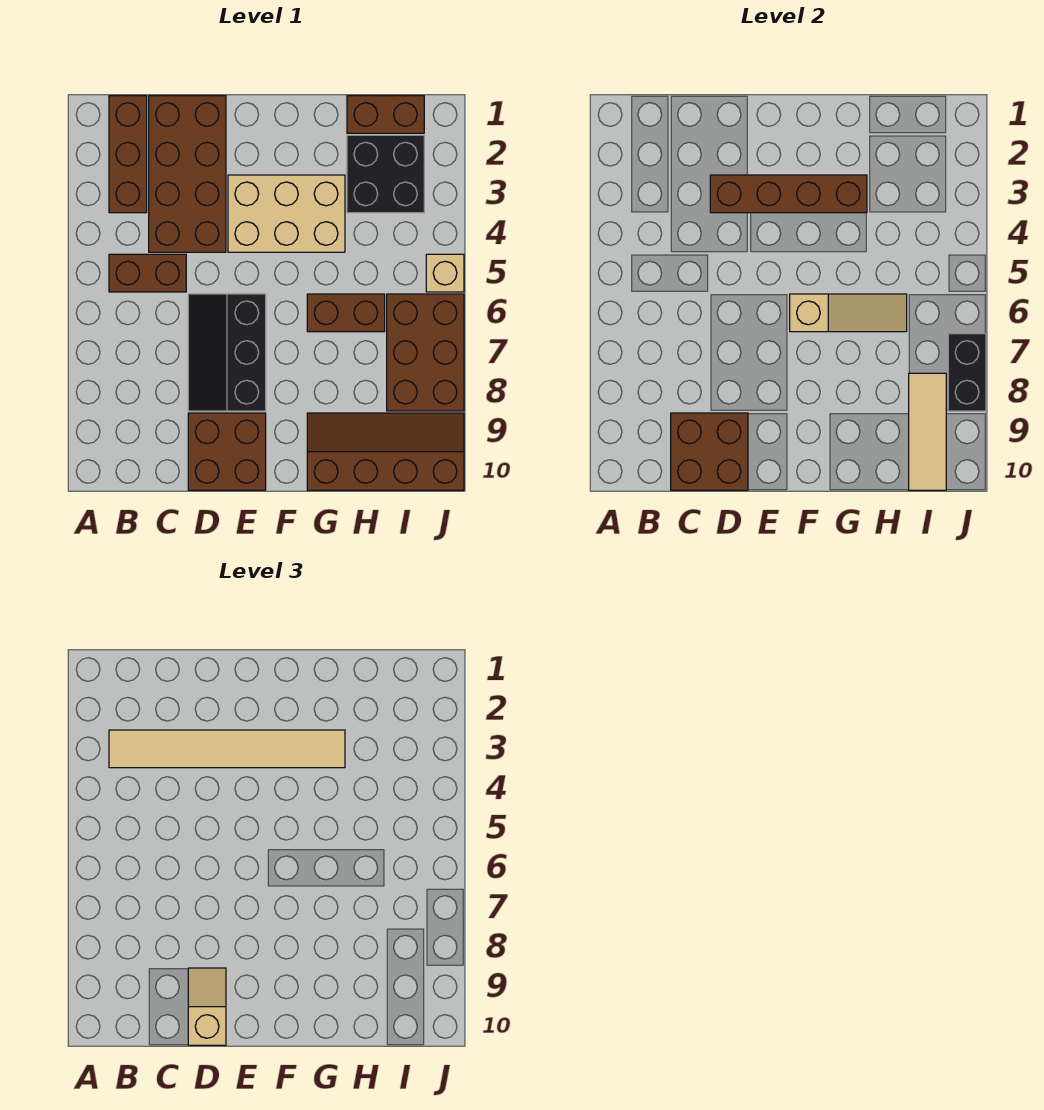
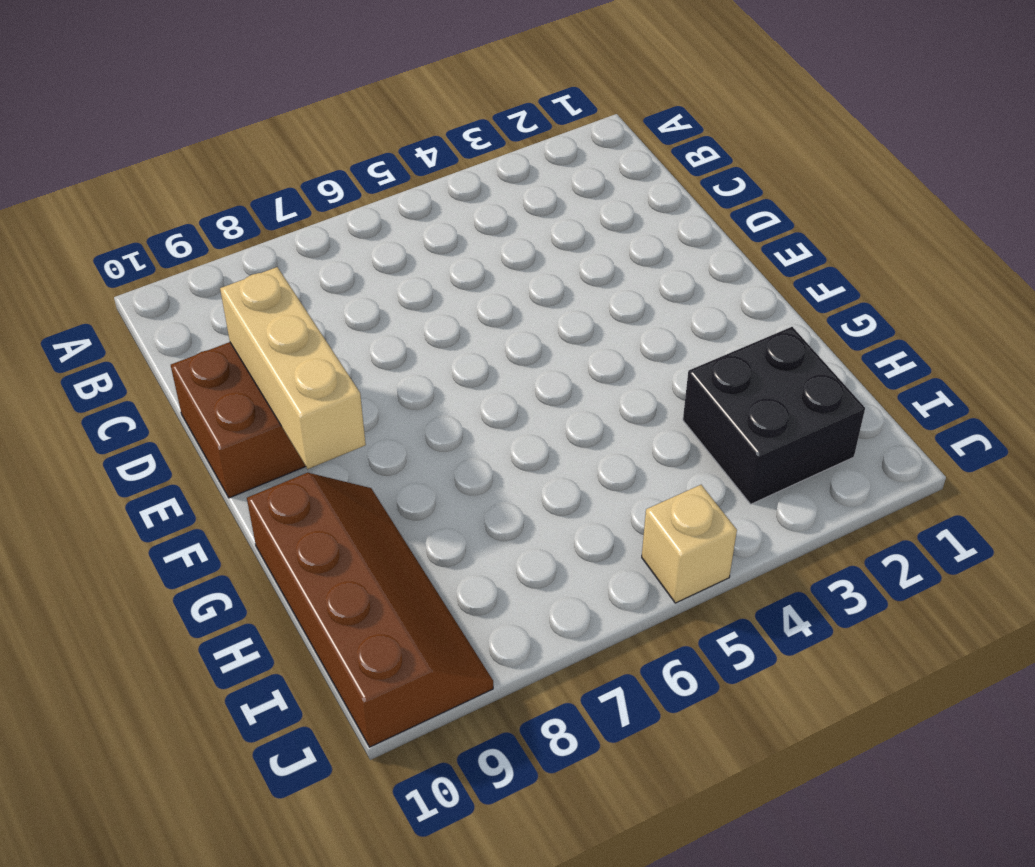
tan 1x3 brick [220,267,366,469] -> brown 2x2 brick [671,413,748,490]
none -> brown 1x3 brick [109,96,147,213]
none -> brown 1x2 brick [109,254,186,292]
none -> brown 2x4 brick [149,96,226,252]

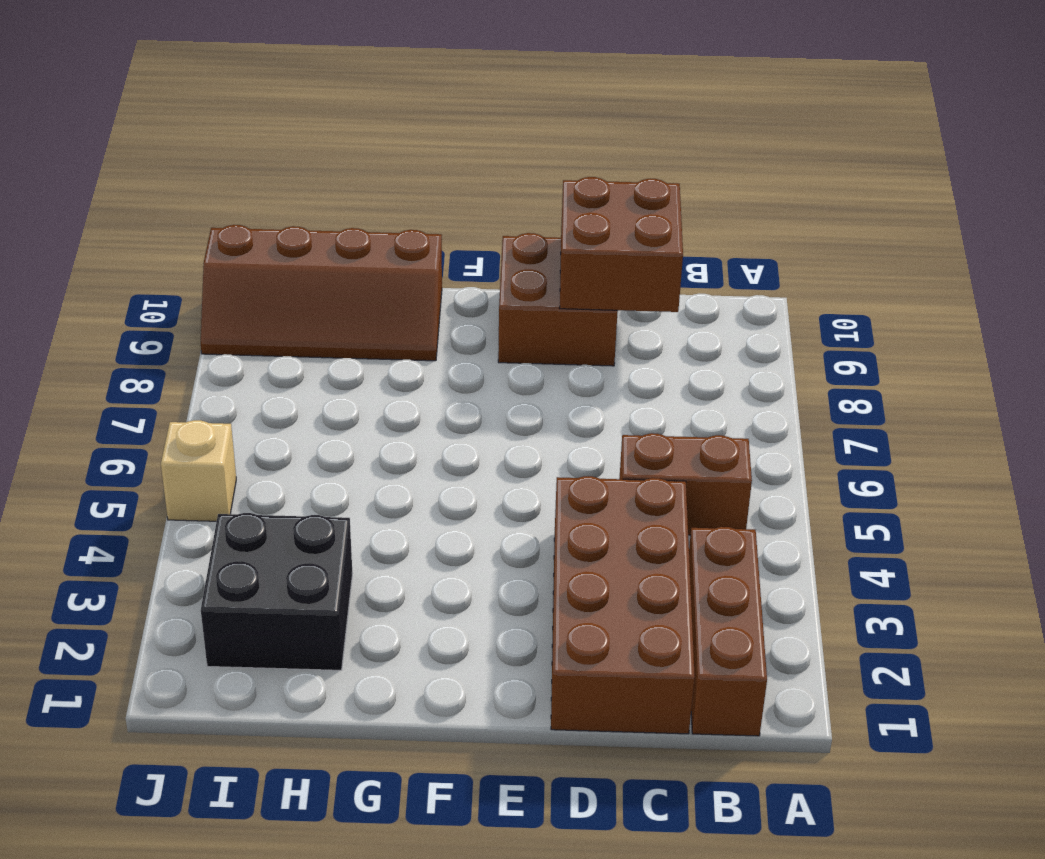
none -> black 2x3 slope [188,294,266,411]
none -> tan 2x3 brick [228,175,345,252]
none -> brown 1x2 brick [307,294,385,332]

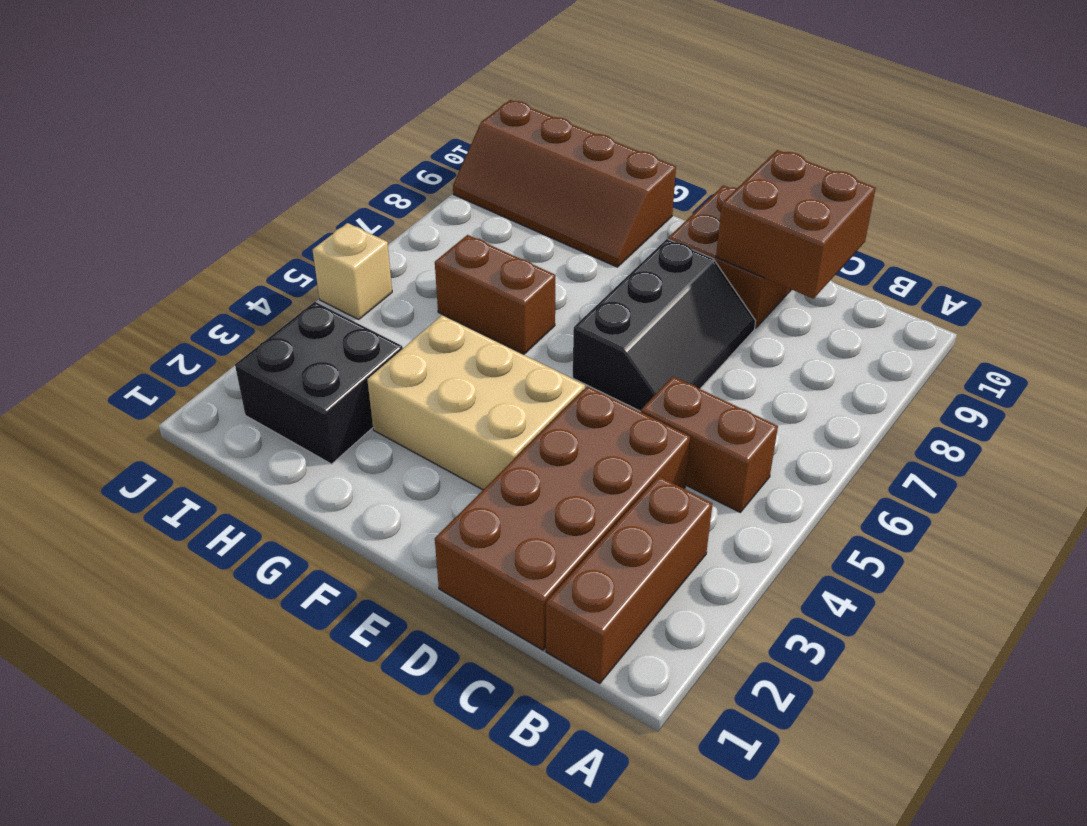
none -> brown 1x2 brick [347,96,424,133]
none -> brown 2x3 brick [387,294,464,411]
none -> brown 1x4 brick [710,175,867,213]

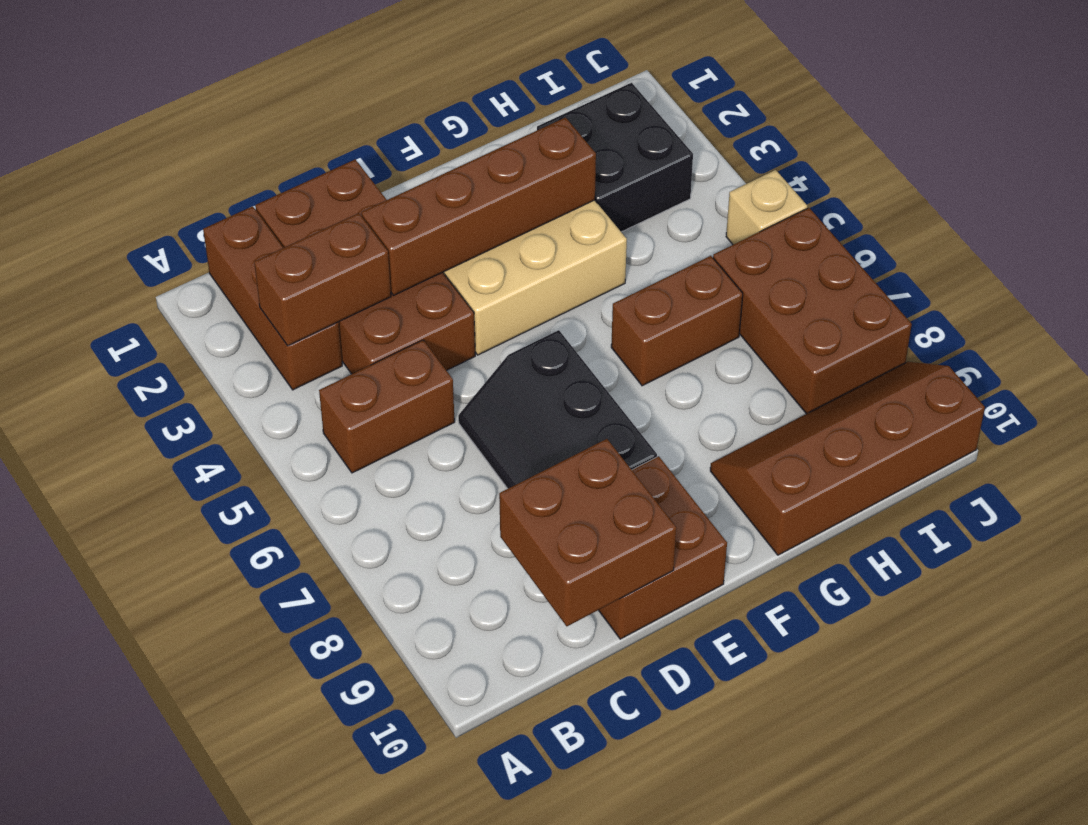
brown 1x2 brick [254,213,391,346] -> brown 1x2 brick moved to [347,96,424,133]
none -> tan 1x3 slope [790,294,907,332]
none -> tan 1x3 tile [909,373,946,490]
none -> black 1x2 brick [948,334,986,411]

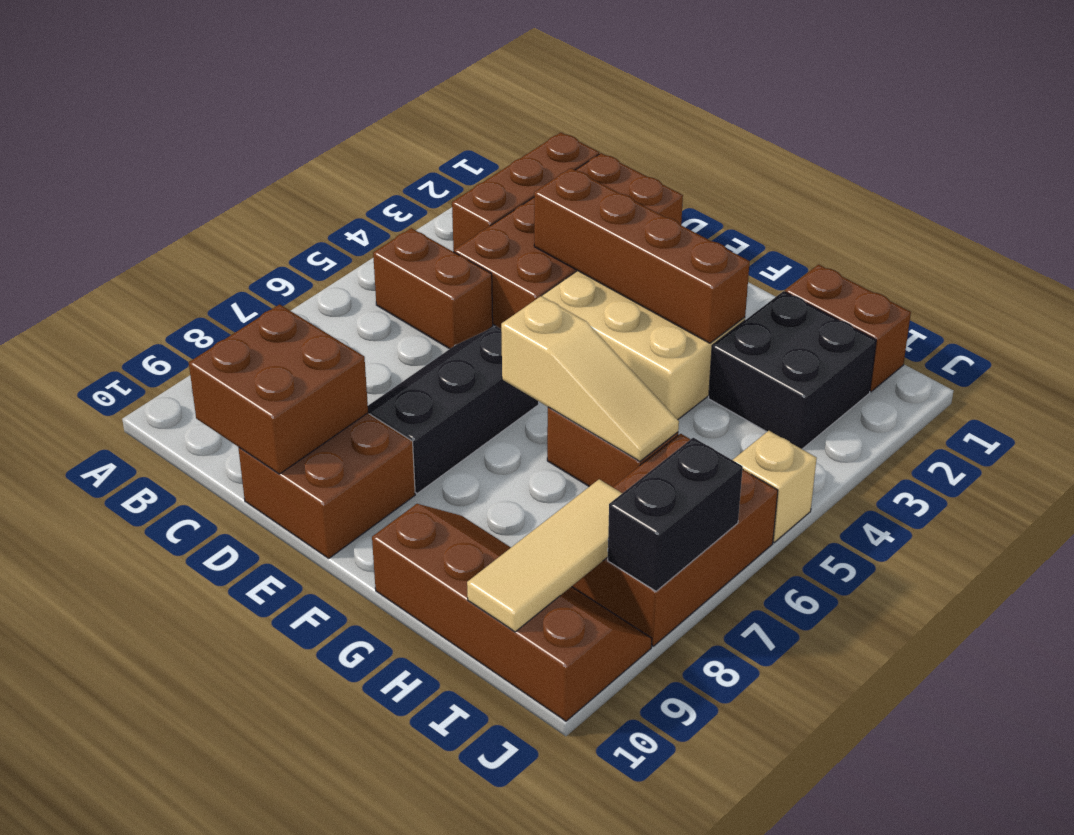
none -> tan 1x6 tile [109,730,345,768]
none -> tan 1x2 slope [188,968,226,1045]

